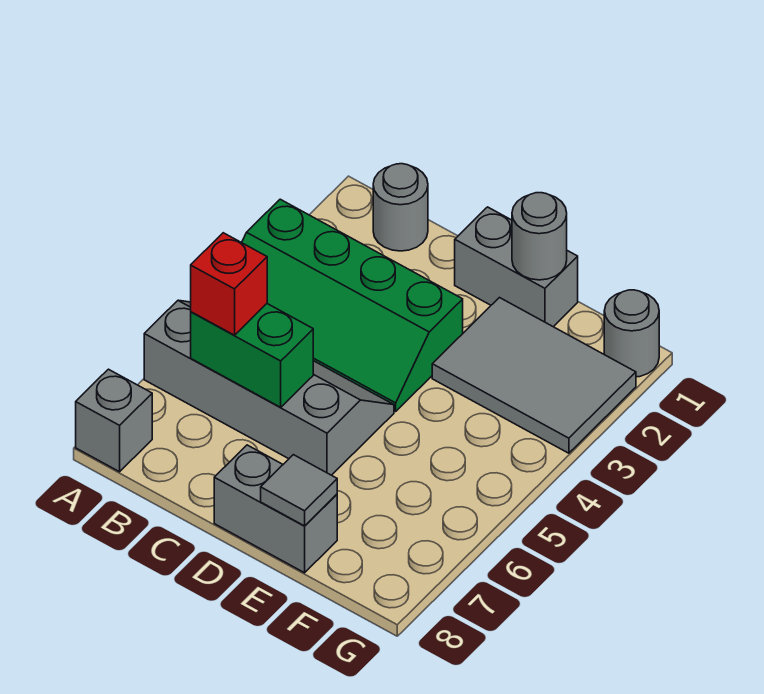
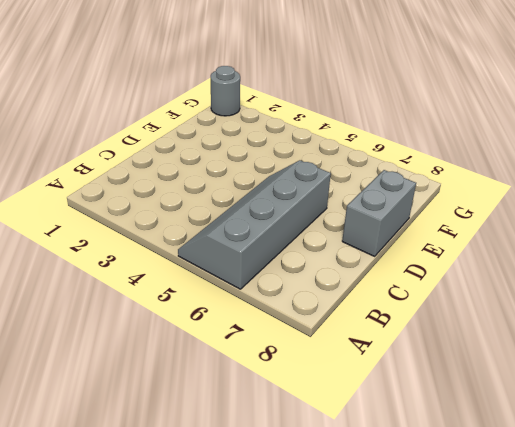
none -> green 2x4 slope [242,199,463,411]
none -> grey 1x1 brick [76,369,152,472]
none -> grey 1x1 round brick [373,164,428,251]

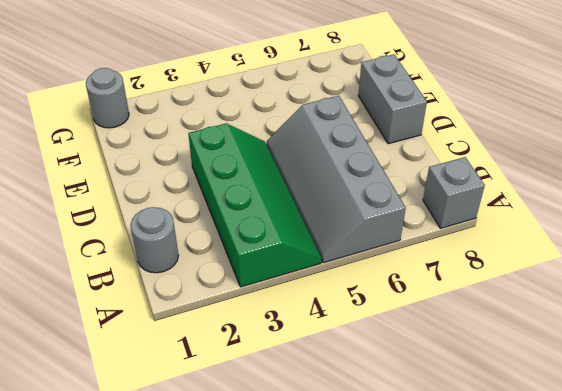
none -> grey 1x2 brick [455,207,578,327]
none -> grey 2x3 tile [432,298,636,453]
none -> green 1x2 brick [191,304,313,407]

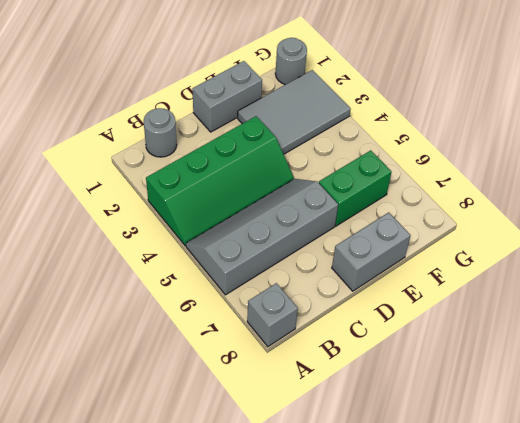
green 1x2 brick [319,150,391,226] -> green 1x2 brick moved to [191,304,313,407]
none -> grey 1x1 round brick [512,193,567,280]
none -> grey 1x1 tile [261,455,337,526]
none -> red 1x1 brick [191,233,267,335]

